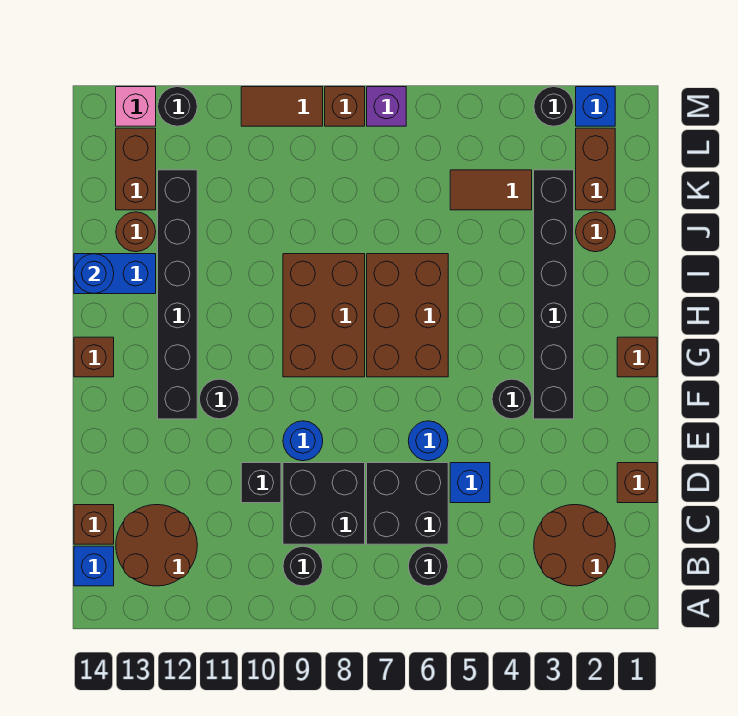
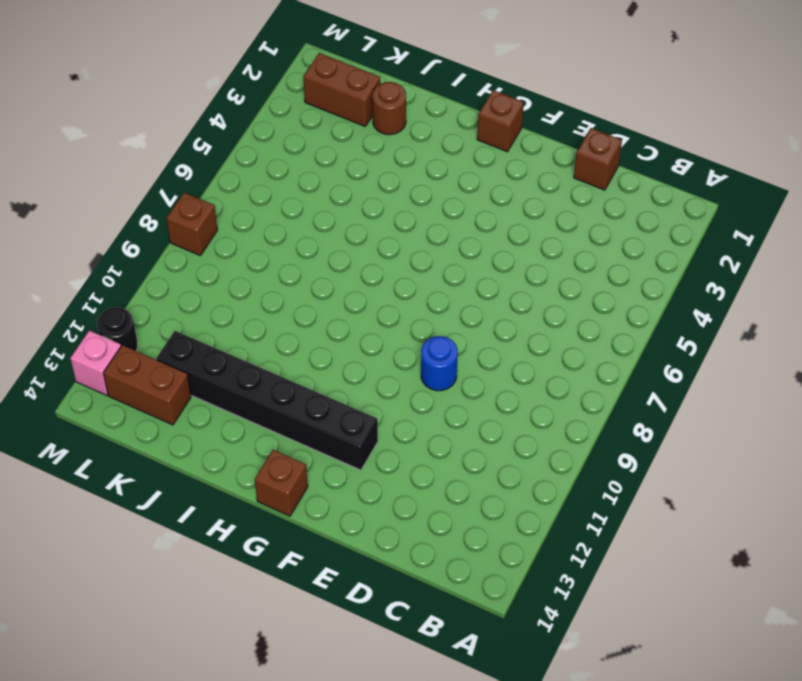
none -> brown 2x2 round brick [534,505,615,586]
none -> black 1x1 round brick [408,546,448,586]
none -> black 1x1 round brick [283,546,323,586]
none -> brown 2x2 round brick [116,505,197,586]

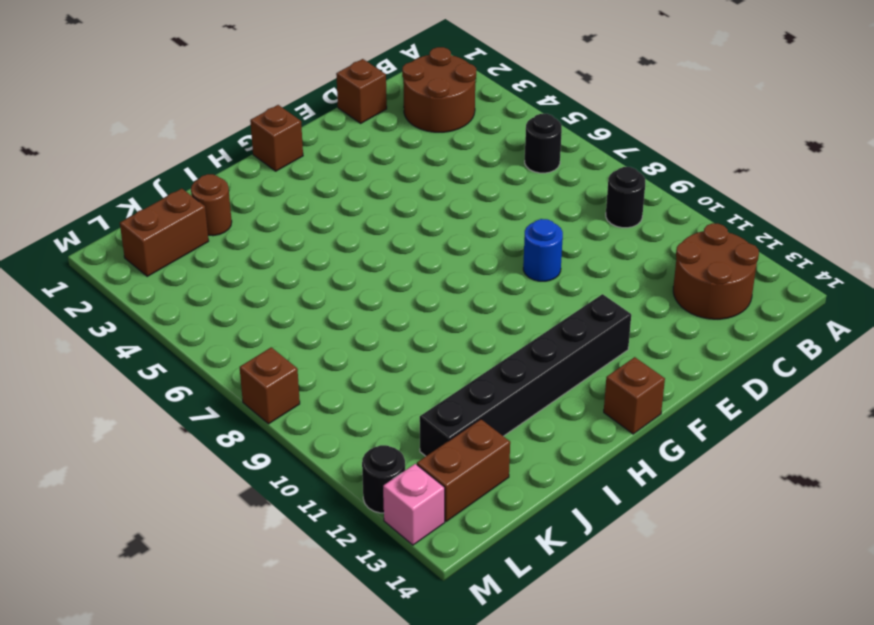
none -> blue 1x1 brick [74,546,114,586]
none -> black 2x2 brick [367,463,448,544]
none -> black 2x2 brick [283,463,365,544]
none -> brown 1x1 brick [74,505,114,544]

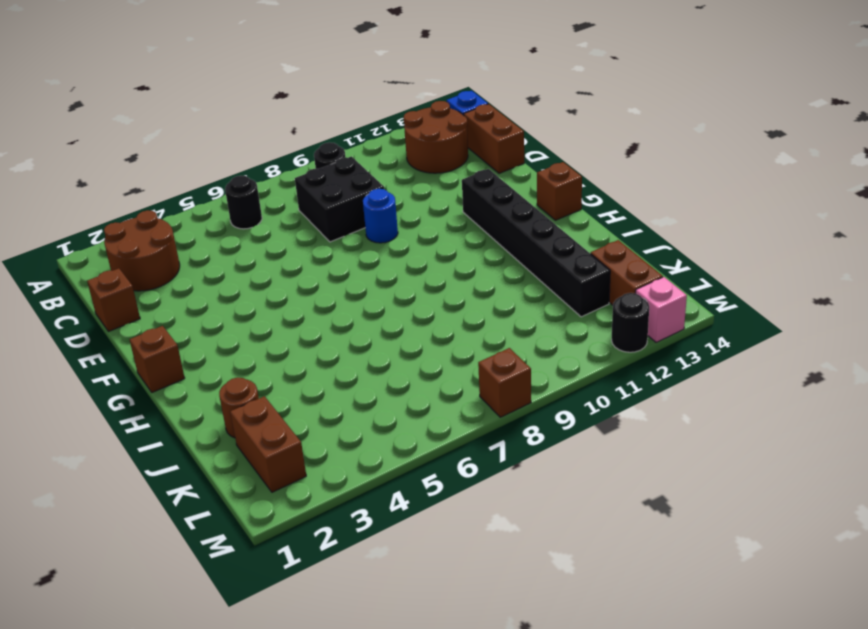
brown 1x2 brick [464,104,524,173] -> brown 1x1 brick [74,505,114,544]
none -> black 2x2 brick [367,463,448,544]
none -> blue 1x1 brick [450,463,490,503]
none -> black 1x1 brick [241,463,281,503]
none -> blue 1x1 round brick [408,421,448,461]

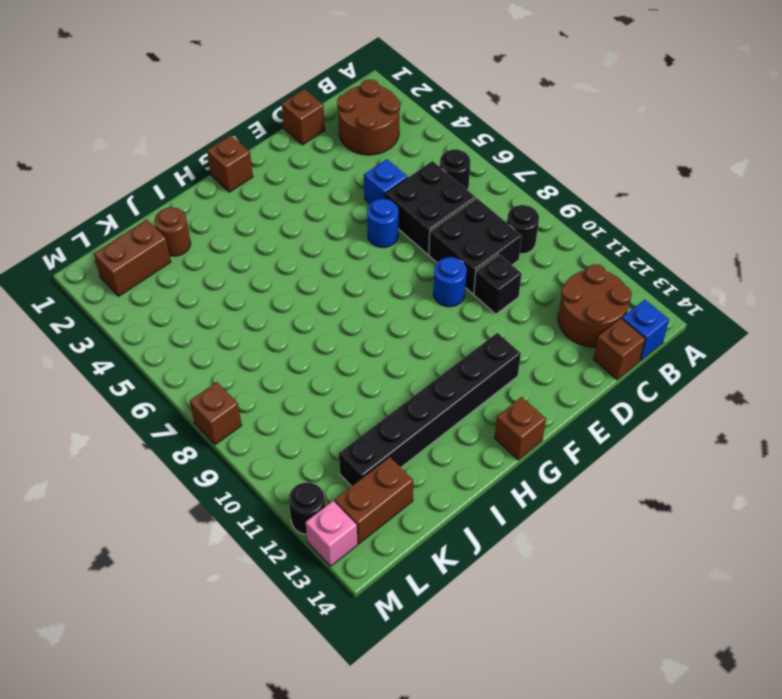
none -> black 1x6 brick [534,170,574,419]
none -> black 1x1 round brick [492,379,532,419]
none -> black 1x1 round brick [199,379,239,419]
none -> brown 2x3 brick [367,254,448,377]

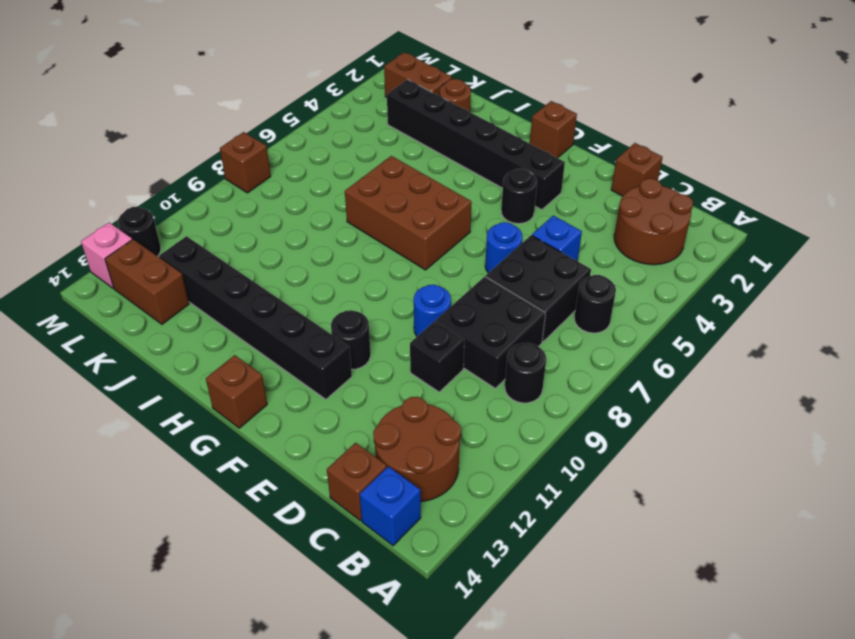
none -> brown 2x3 brick [283,254,365,377]
none -> blue 1x2 brick [74,254,156,294]
none -> brown 1x1 round brick [116,212,156,252]
none -> brown 1x2 tile [450,170,532,210]

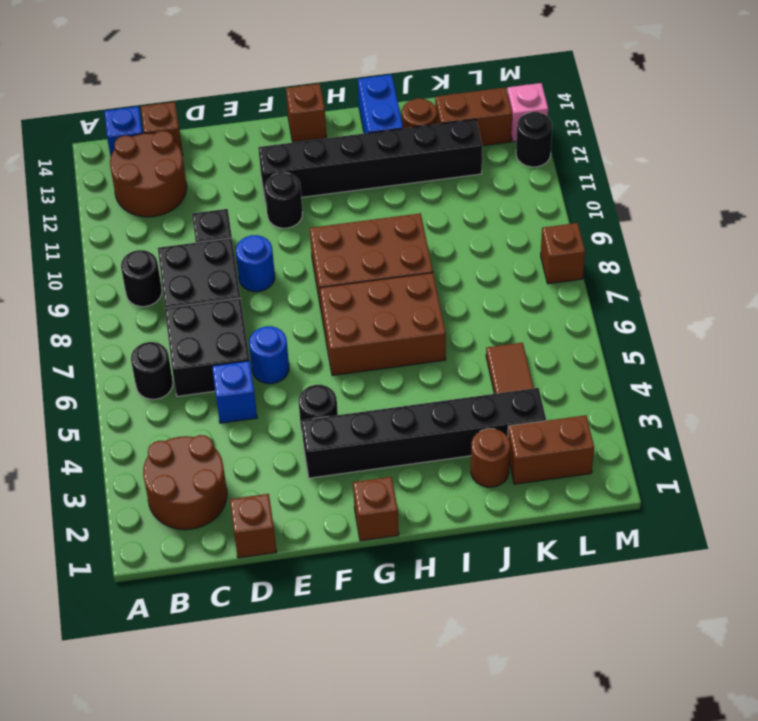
none -> blue 1x1 brick [576,87,615,126]
none -> black 1x1 round brick [534,87,574,126]
none -> purple 1x1 brick [367,87,406,126]
none -> brown 1x2 tile [241,87,323,126]

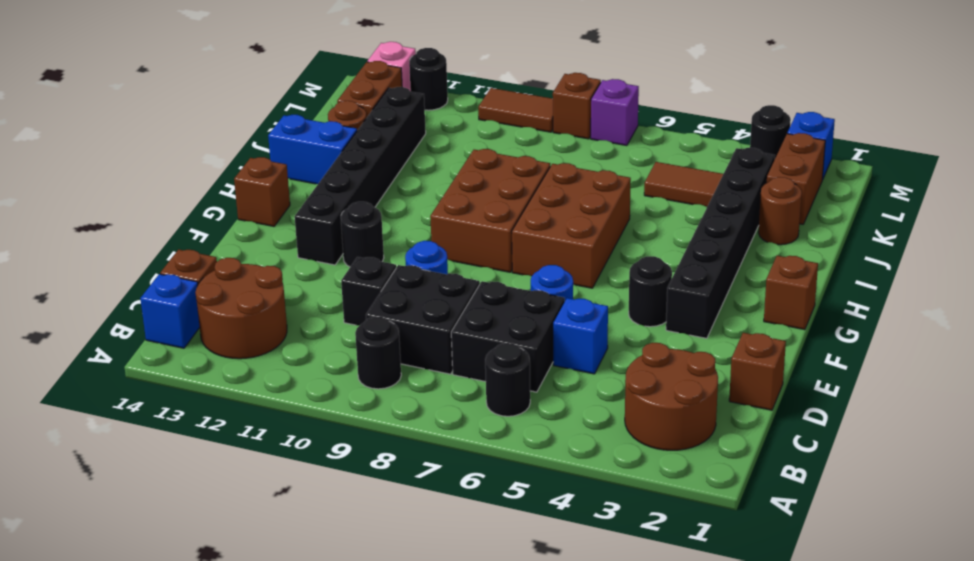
none -> blue 1x1 round brick [74,254,114,294]

